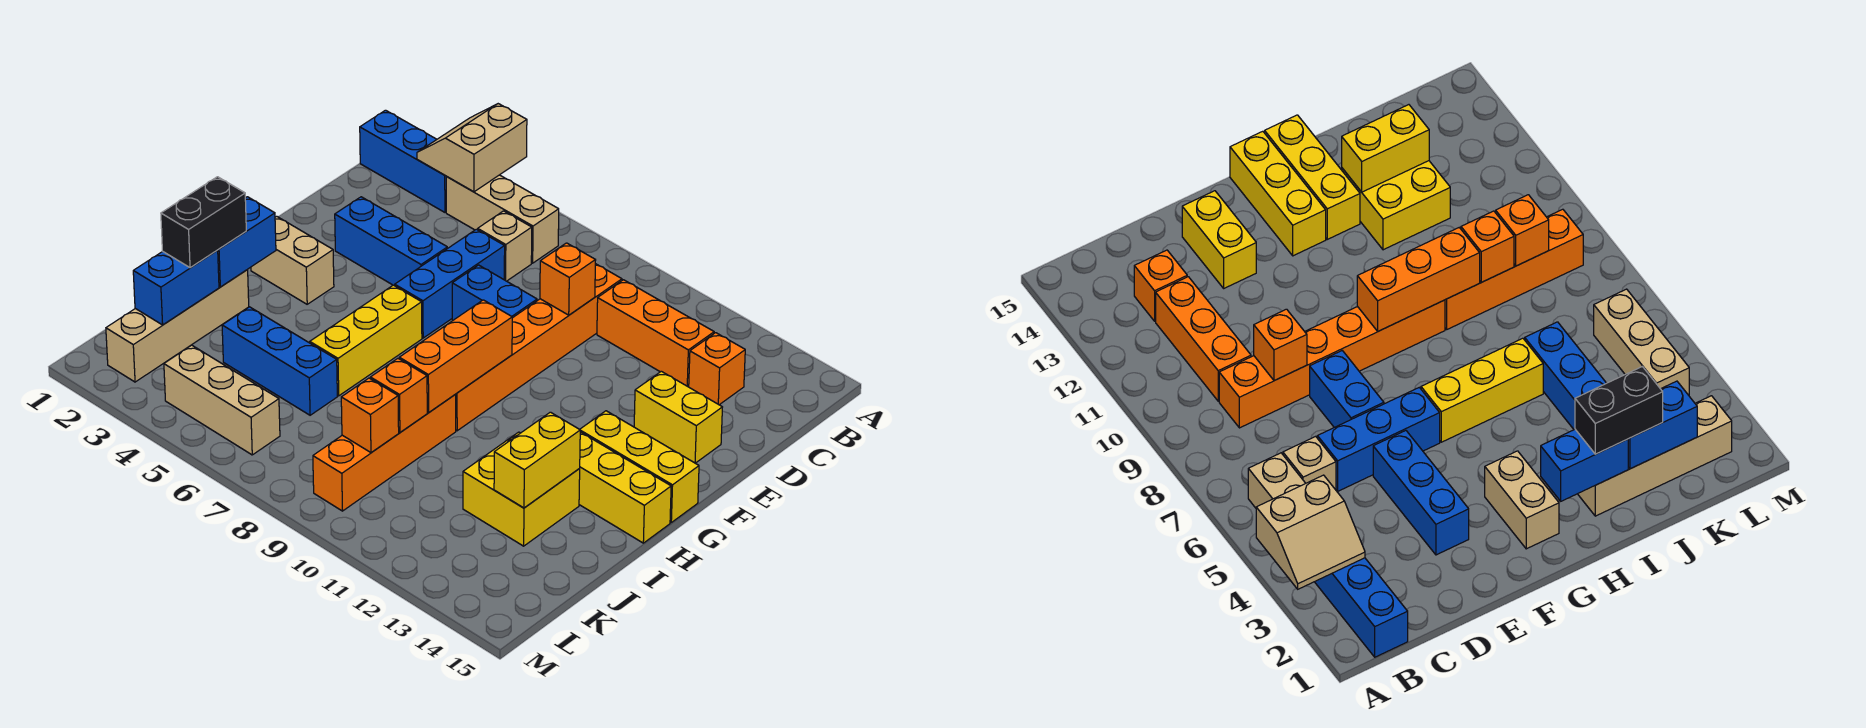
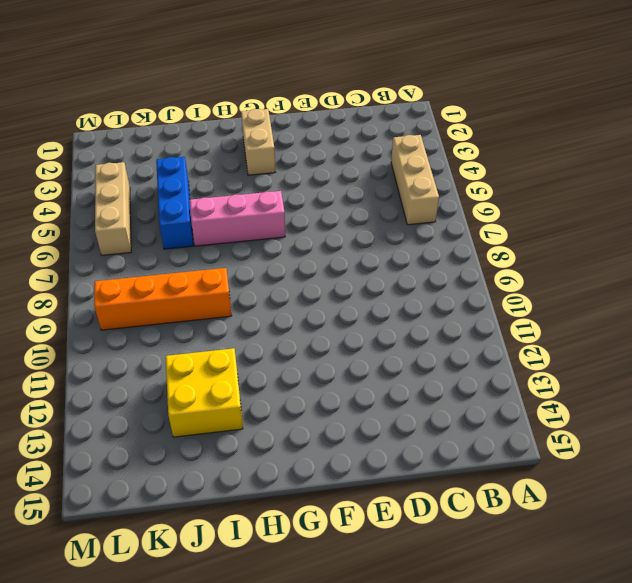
pink 1x3 brick [190,191,285,246] -> yellow 1x3 brick [310,285,422,396]
none -> blue 1x3 brick [360,110,447,212]
none -> tan 1x1 brick [478,211,532,281]
none -> orange 1x6 brick [456,264,622,431]

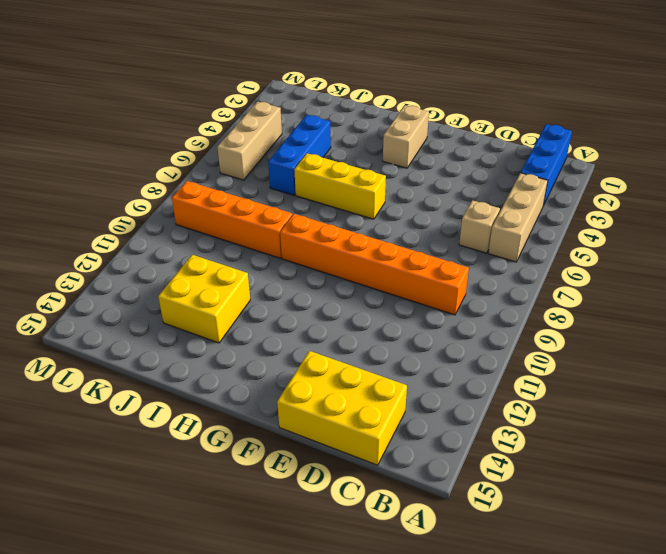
yellow 2x3 brick [277,351,407,465] -> yellow 1x2 brick [634,371,722,463]
none -> orange 1x3 brick [597,280,714,387]
none -> orange 1x1 brick [689,333,745,405]
none -> blue 1x3 brick [395,229,505,338]

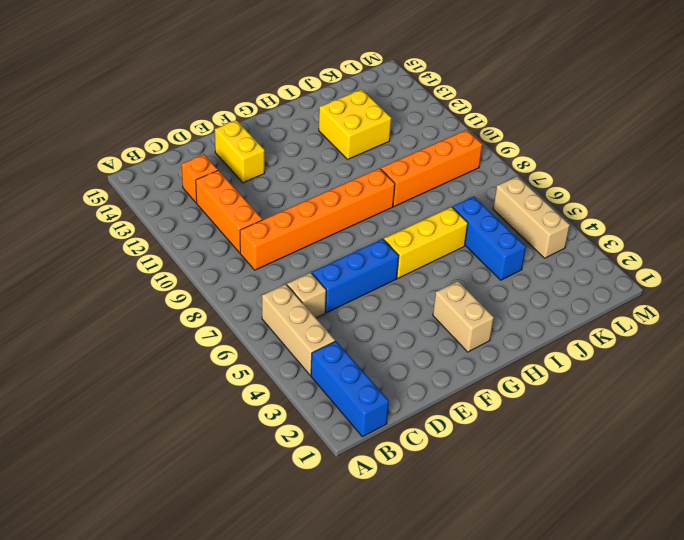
none -> blue 1x3 brick [335,197,447,286]
none -> blue 1x2 brick [452,265,537,320]
none -> yellow 1x3 brick [580,411,699,522]

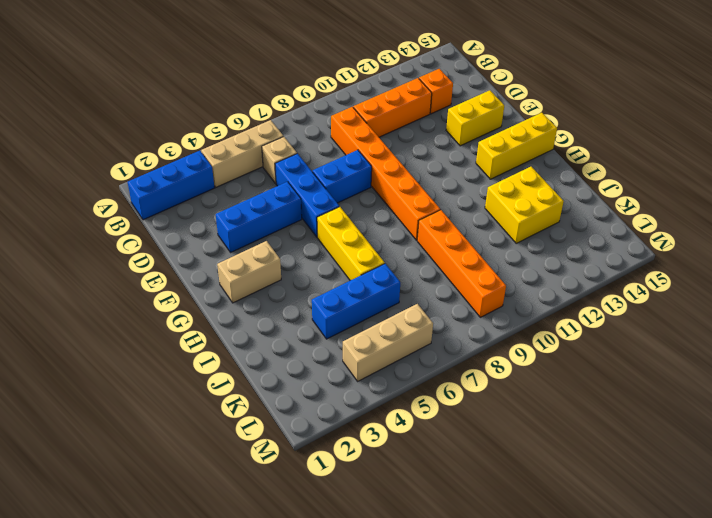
none -> yellow 1x3 brick [579,432,671,543]
none -> tan 1x4 brick [106,270,249,382]
none -> tan 2x2 slope [417,104,527,192]

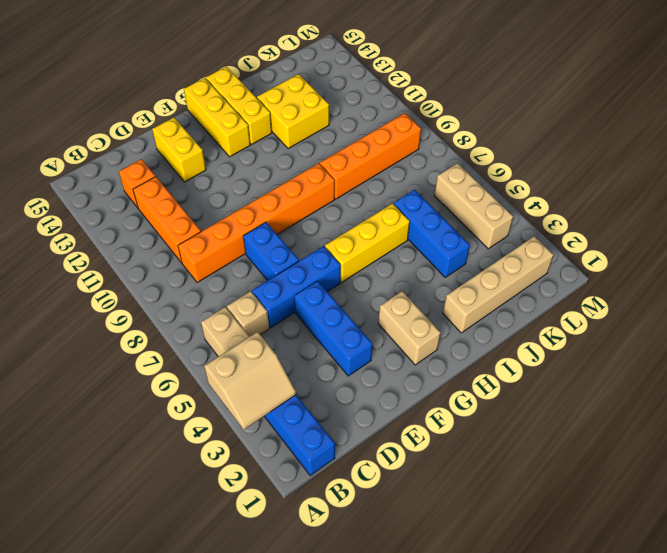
none -> orange 1x1 brick [540,243,596,315]
none -> orange 1x3 brick [399,300,512,412]
none -> blue 1x2 brick [218,197,276,287]

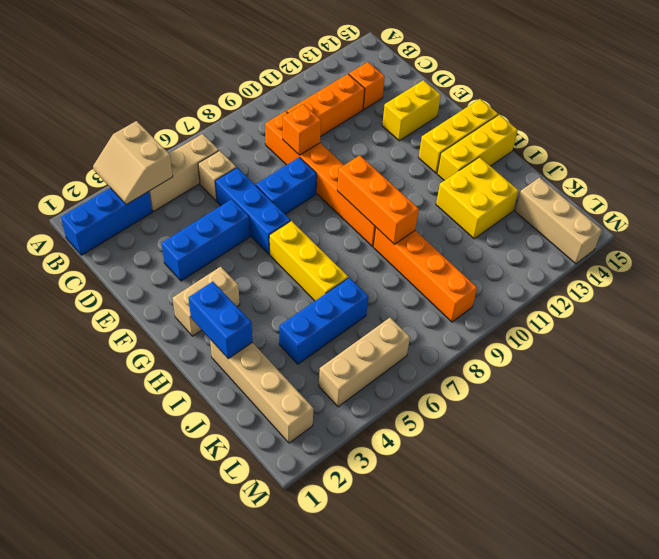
tan 1x3 brick [515,177,602,264] -> none
none -> yellow 1x2 brick [494,412,580,508]
none -> blue 1x2 brick [133,250,219,325]
none -> orange 1x1 brick [370,358,427,432]

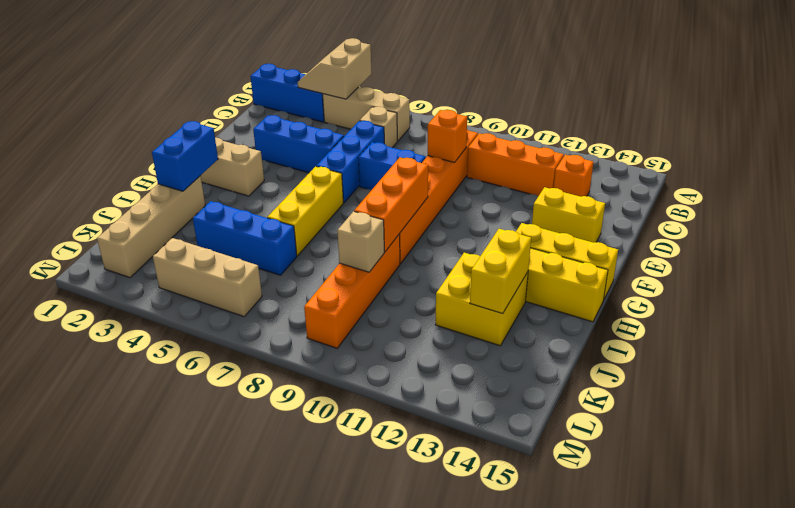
tan 1x1 brick [337,211,384,272] -> orange 1x1 brick [370,358,427,432]
none -> blue 1x2 brick [133,250,219,325]
none -> orange 1x1 brick [341,378,399,453]
none -> black 1x2 brick [161,177,246,268]

